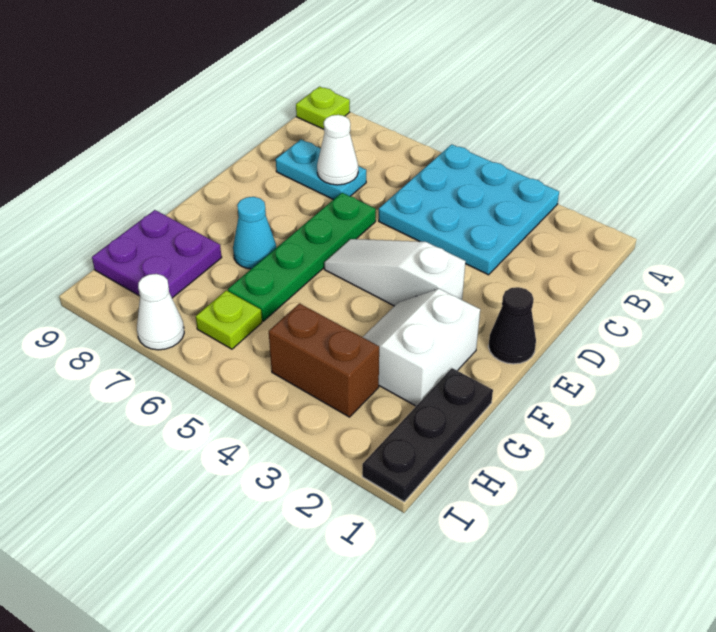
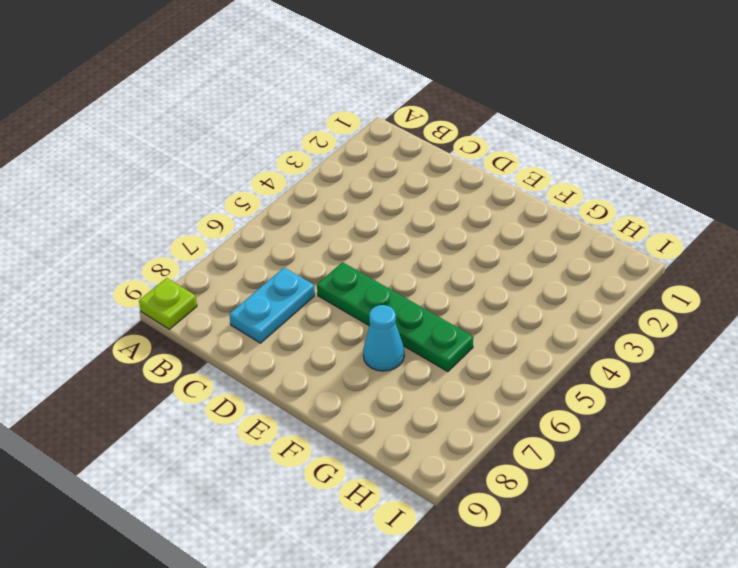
none -> cyan 3x3 plate [379,144,559,275]
none -> black 1x1 cone [488,287,536,364]
none -> white 1x3 slope [324,239,466,306]

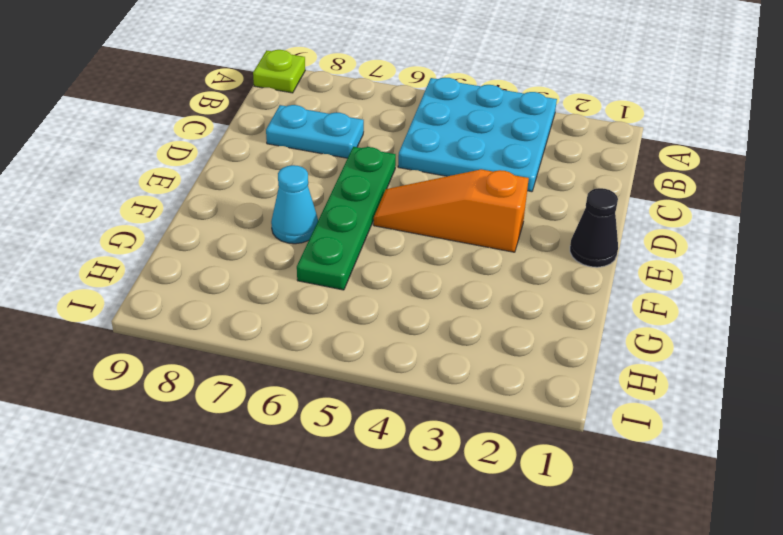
orange 1x3 slope [374,169,529,252] -> white 1x3 slope [324,239,466,306]
none -> white 2x2 slope [363,289,480,406]
none -> black 1x3 plate [362,368,493,502]
none -> purple 2x2 plate [92,210,222,298]

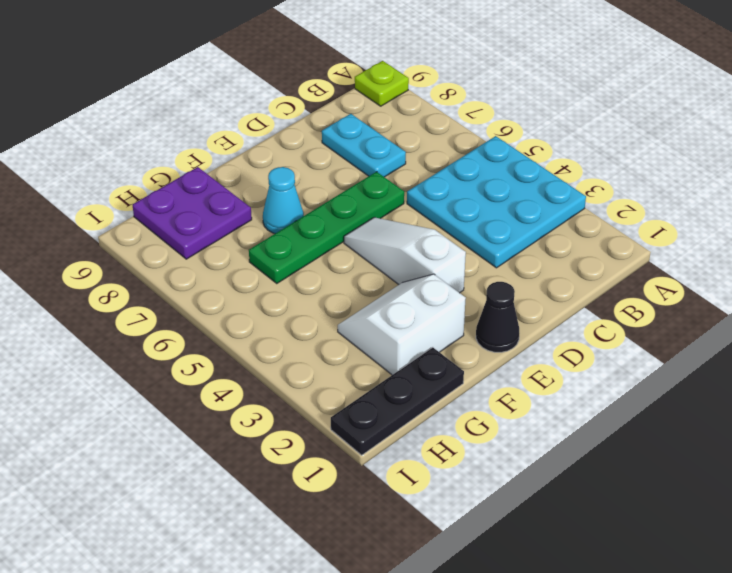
none -> brown 1x2 brick [269,304,379,417]
none -> lime 1x1 plate [196,290,262,349]
none -> white 1x1 cone [137,274,184,350]

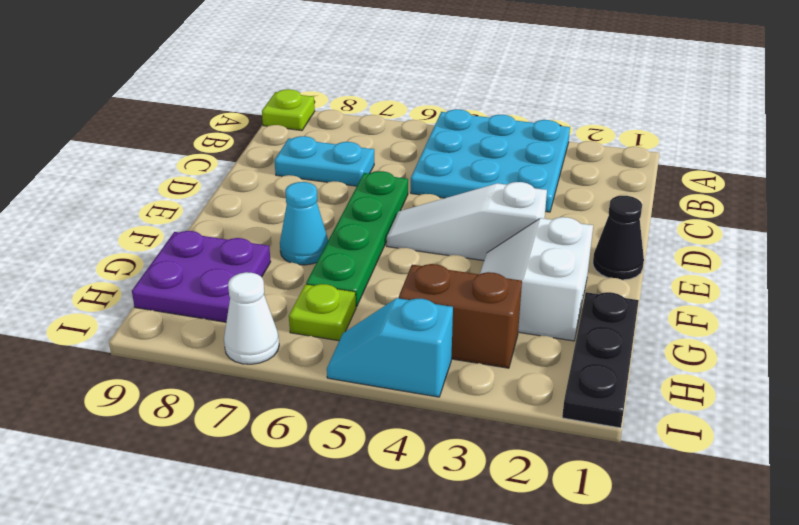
cyan 1x2 slope [327,298,453,397] -> none
none -> white 1x1 cone [317,115,358,185]

